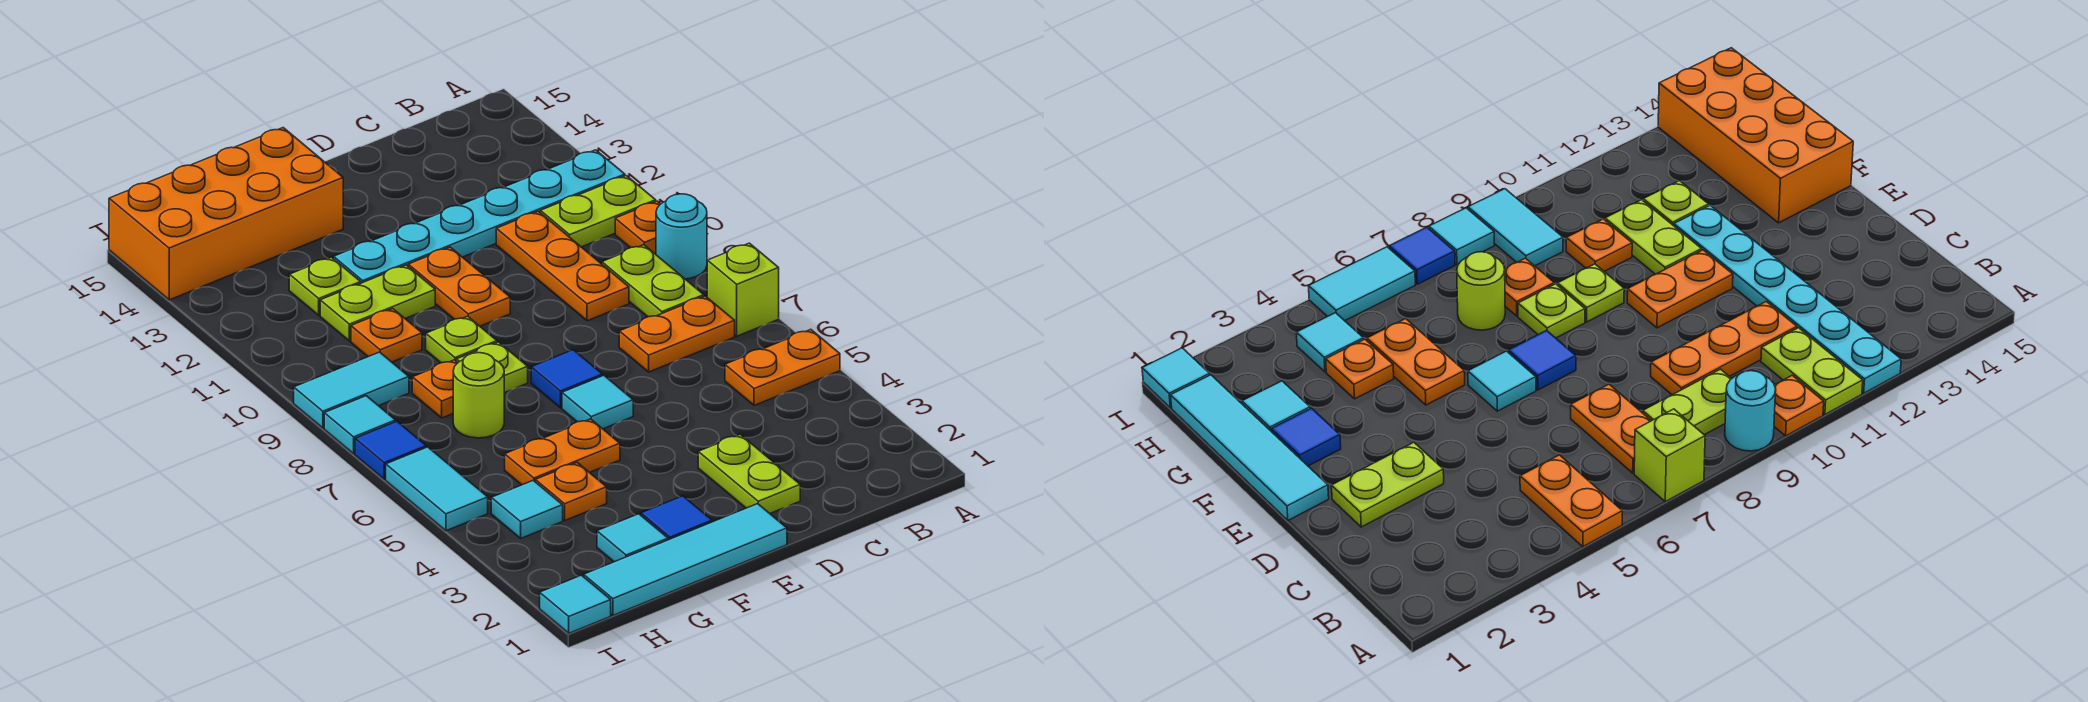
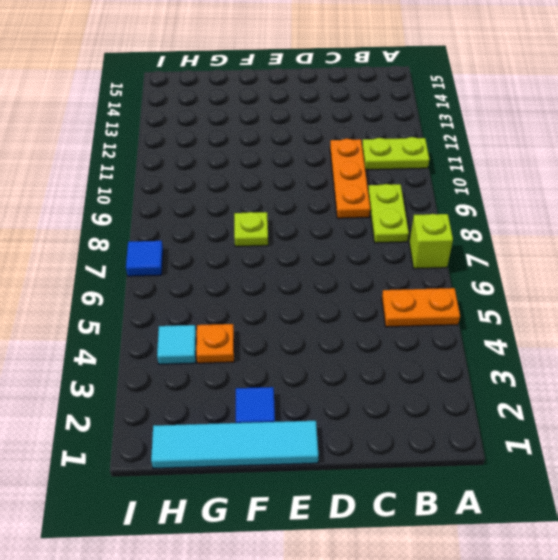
none -> cyan 1x1 round brick [656,194,707,279]
none -> orange 1x1 plate [615,201,660,254]
none -> cyan 1x6 plate [334,150,625,283]
none -> orange 1x2 plate [619,296,735,372]

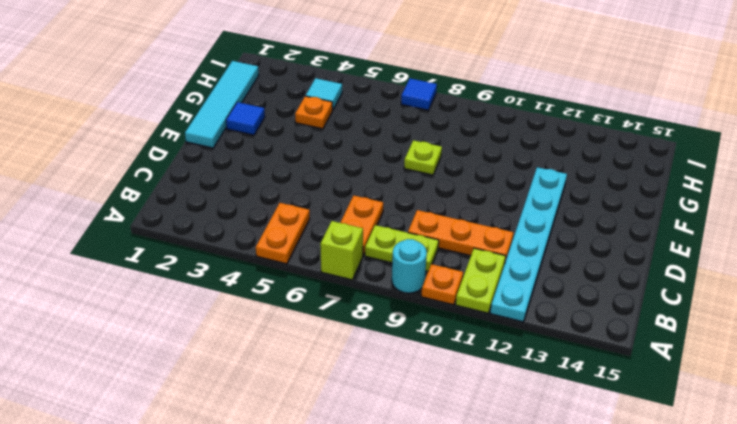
none -> lime 1x2 plate [698,435,800,513]
none -> cyan 1x1 tile [562,375,633,429]
none -> blue 1x1 tile [531,350,602,408]
none -> orange 1x2 plate [408,247,510,326]

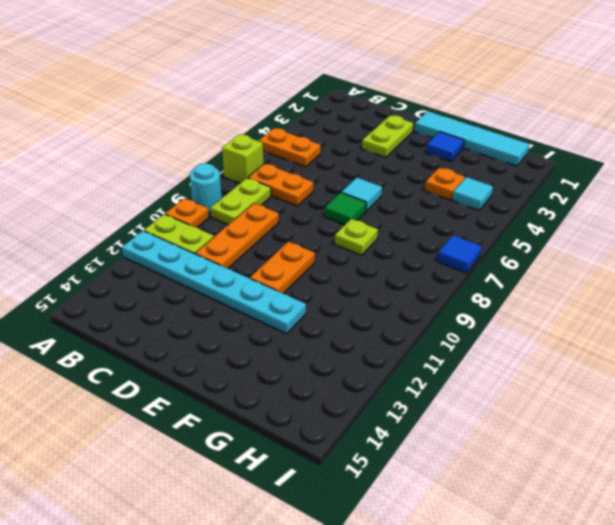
green 1x1 tile [325,193,366,225] -> blue 1x1 tile [531,350,602,408]
none -> orange 1x2 plate [505,419,620,485]
none -> lime 1x1 plate [426,316,497,363]
none -> lime 1x2 plate [320,265,435,341]
none -> orange 2x4 brick [109,128,343,300]

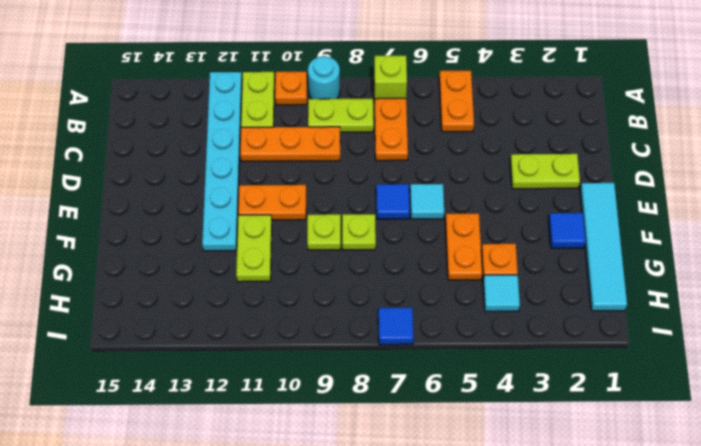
none -> orange 2x4 brick [109,128,343,300]
none -> cyan 1x1 tile [597,514,668,562]
none -> lime 1x1 round brick [453,353,504,438]
none -> orange 1x1 plate [412,360,458,418]

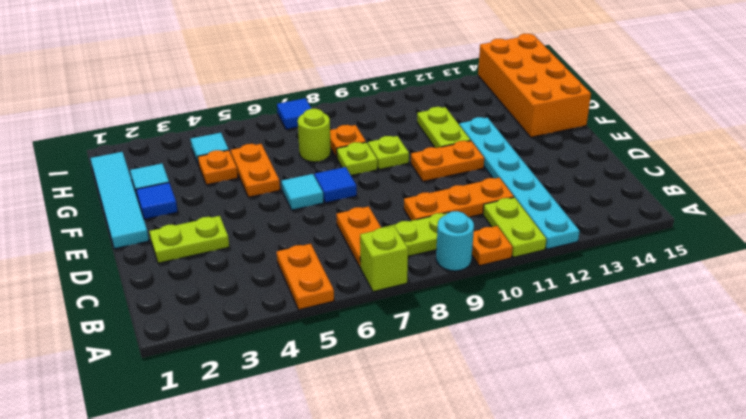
none -> orange 1x1 plate [351,309,422,362]
none -> lime 1x1 plate [289,257,361,315]
none -> cyan 1x2 tile [294,352,409,428]
none -> cyan 1x1 tile [540,575,611,633]

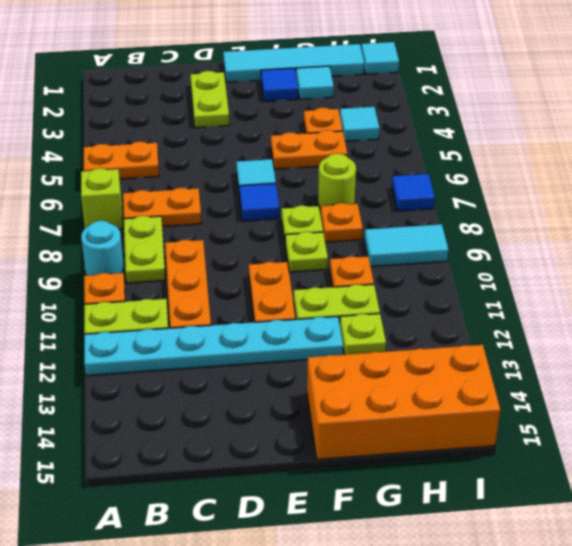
none -> cyan 1x2 tile [386,447,488,531]
none -> cyan 1x1 tile [324,396,396,454]

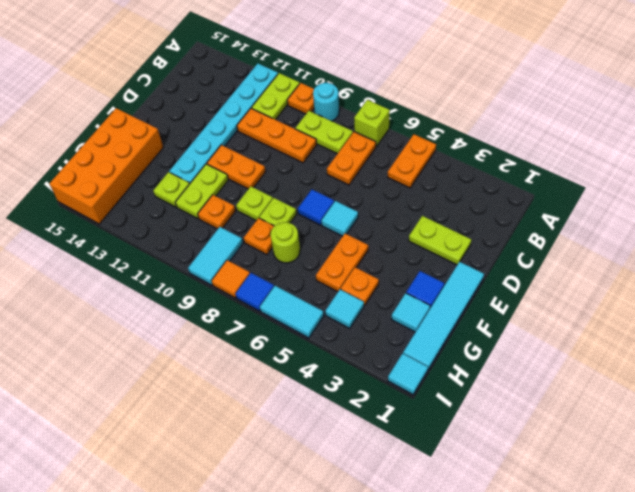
orange 1x1 tile [211,260,250,298] -> cyan 1x1 tile [324,396,396,454]

